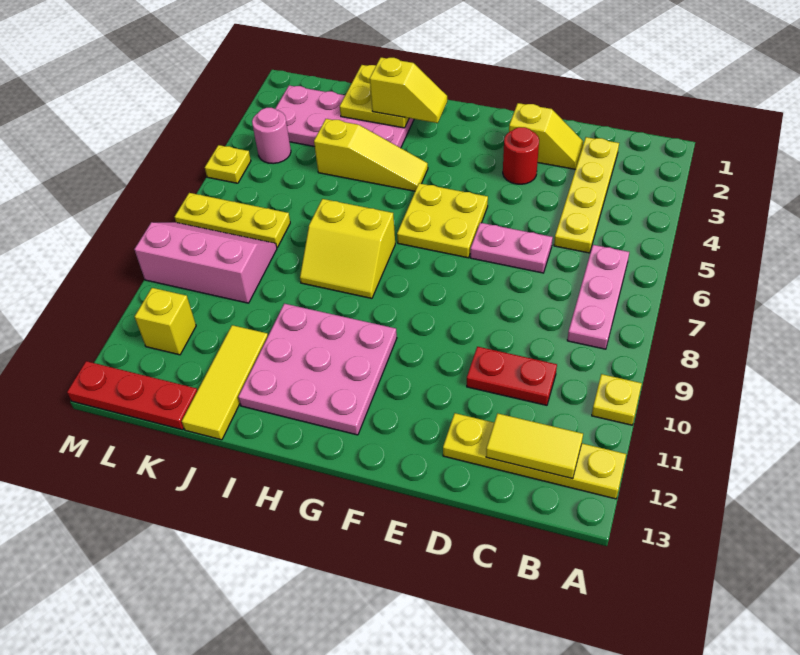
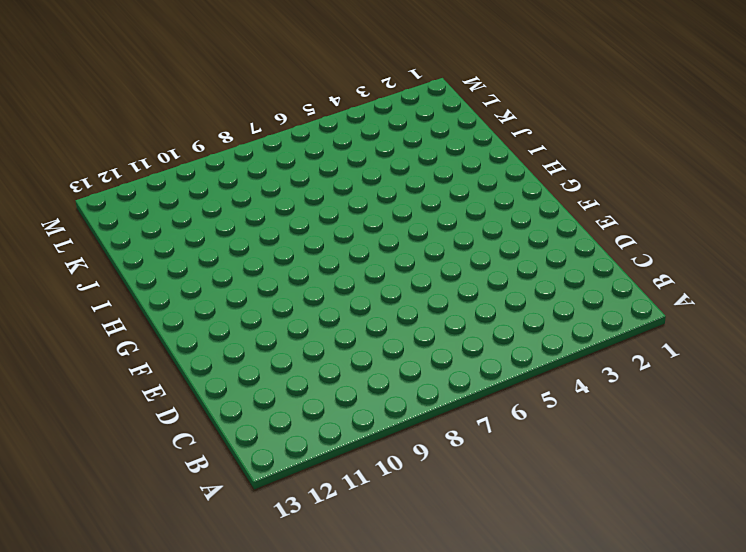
none -> yellow 1x1 plate [592,374,642,425]
none -> yellow 1x4 plate [443,413,626,499]
none -> pink 1x3 plate [567,245,629,349]

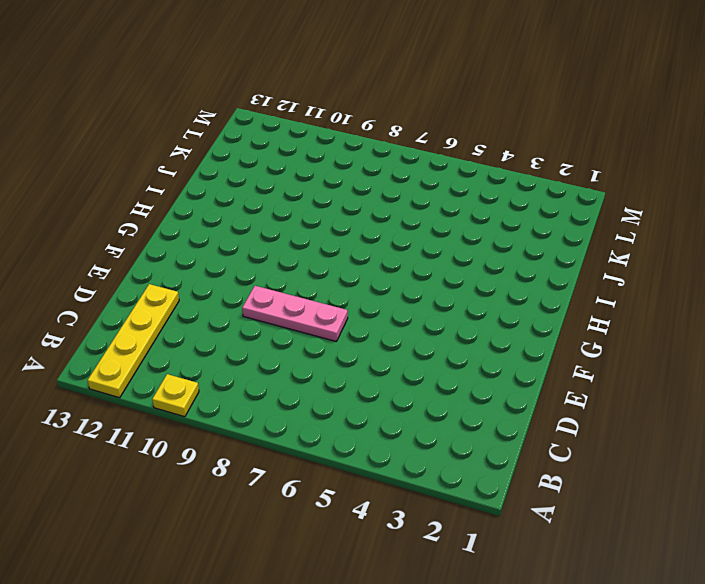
pink 1x3 plate [242,286,348,341] -> pink 1x3 plate moved to [567,245,629,349]
none -> yellow 1x4 plate [554,137,619,253]
none -> red 1x2 plate [467,347,557,405]
none -> yellow 1x2 slope [509,103,583,169]

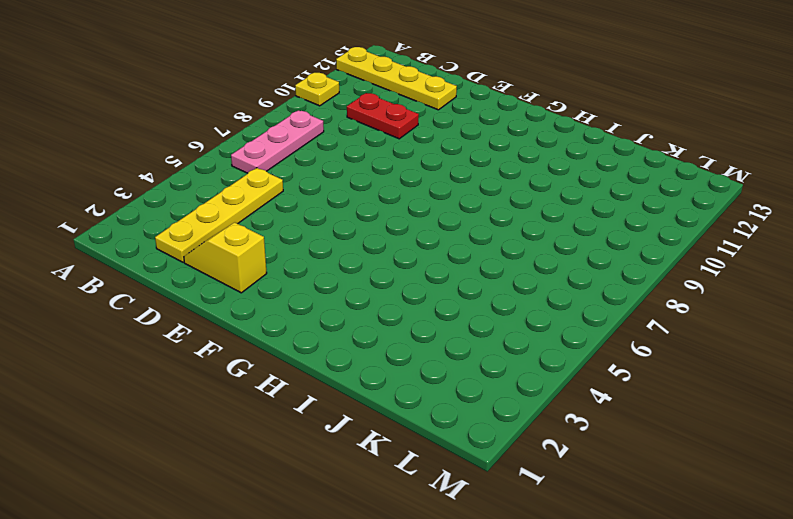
none -> pink 1x2 plate [470,223,553,273]
none -> red 1x1 round brick [503,127,539,184]
none -> yellow 2x2 plate [397,183,488,258]

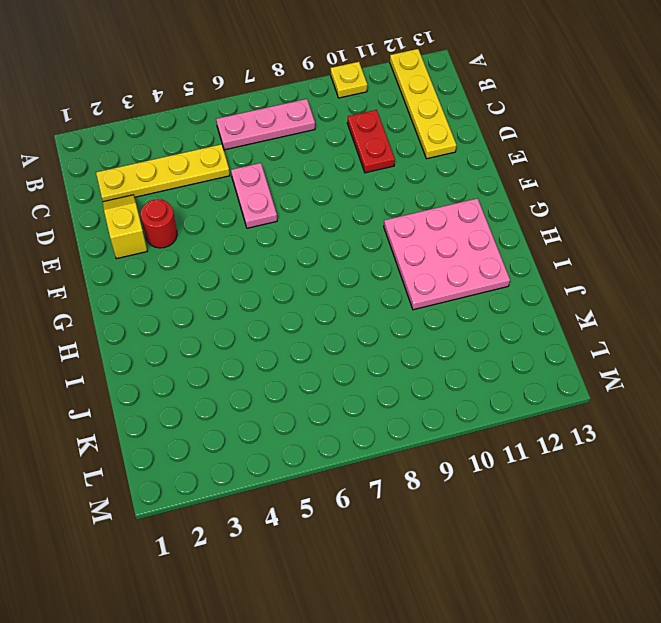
none -> yellow 2x2 plate [397,183,488,258]
none -> yellow 1x3 slope [314,119,428,191]
none -> yellow 2x2 slope [300,199,395,298]

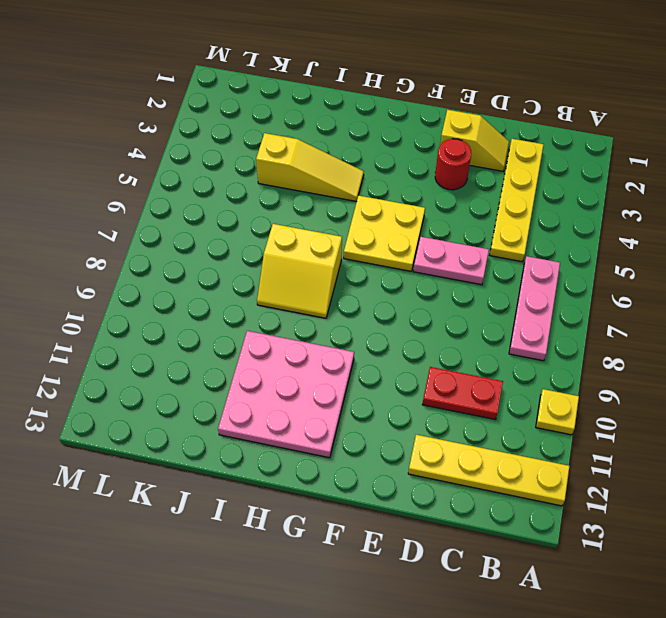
none -> pink 2x4 plate [275,86,414,148]
none -> yellow 1x3 tile [182,325,268,440]
none -> yellow 1x3 plate [175,193,290,247]

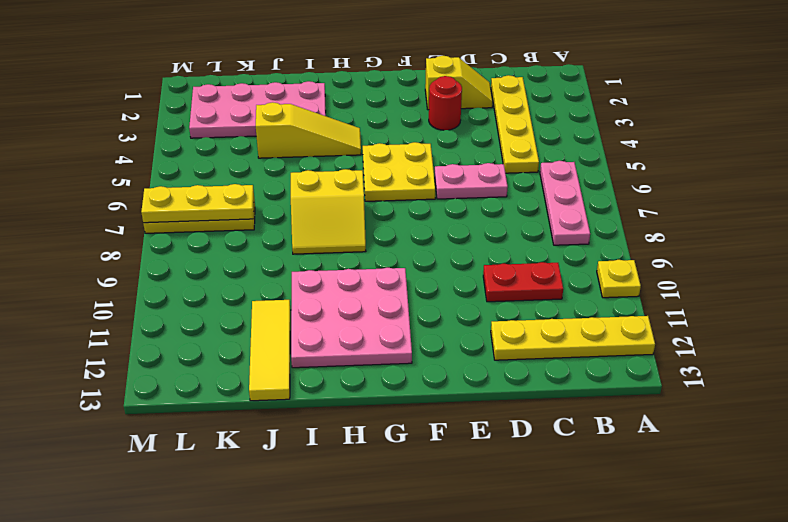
yellow 1x3 plate [141,184,254,223] -> none
none -> pink 2x3 slope [134,222,277,303]
none -> red 1x3 plate [67,361,197,430]
none -> pink 1x1 round brick [252,108,291,164]

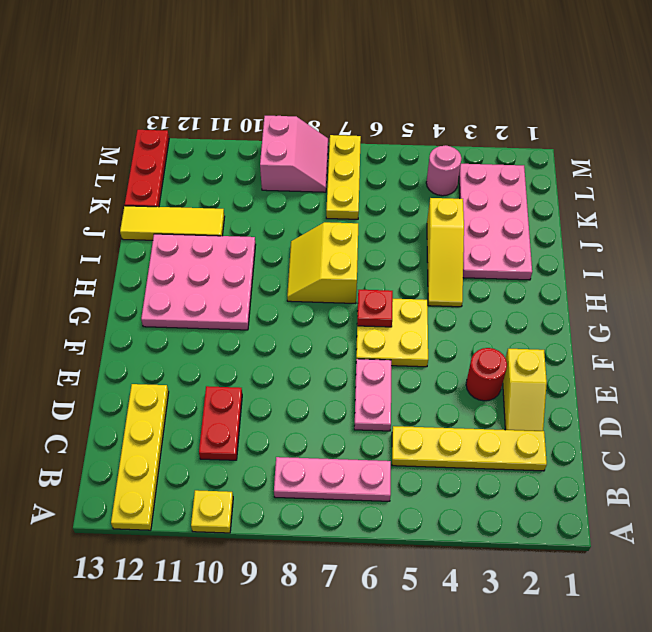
red 1x1 plate [357,290,393,327] -> none
pink 2x2 slope [260,116,328,192] -> pink 2x3 slope [134,222,277,303]
none -> yellow 1x1 brick [135,288,196,355]
none -> yellow 1x1 plate [205,145,251,183]
none -> yellow 1x2 tile [486,413,583,479]

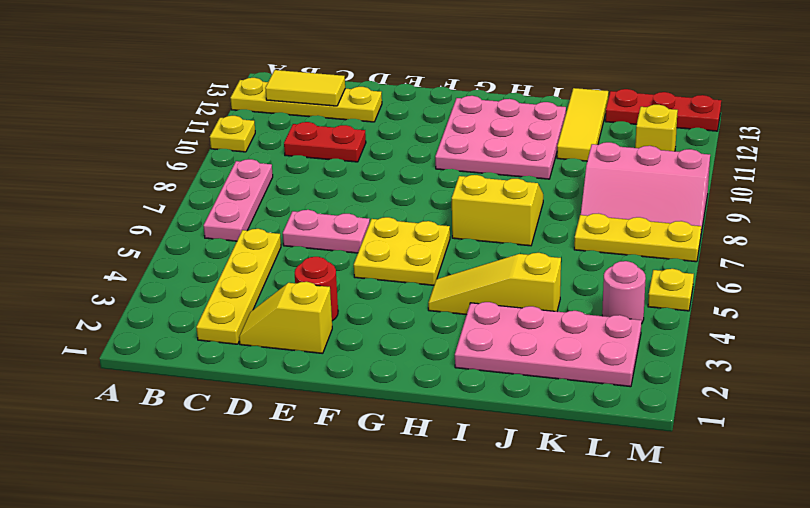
none -> yellow 2x2 plate [340,65,409,128]
none -> yellow 1x2 slope [370,58,447,123]

